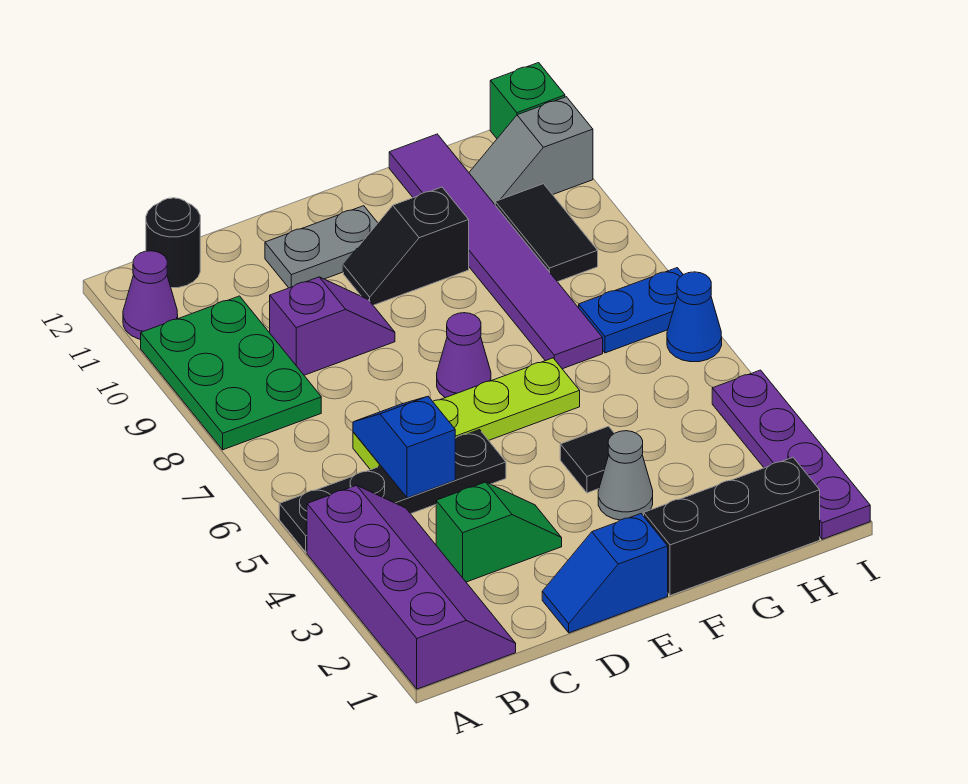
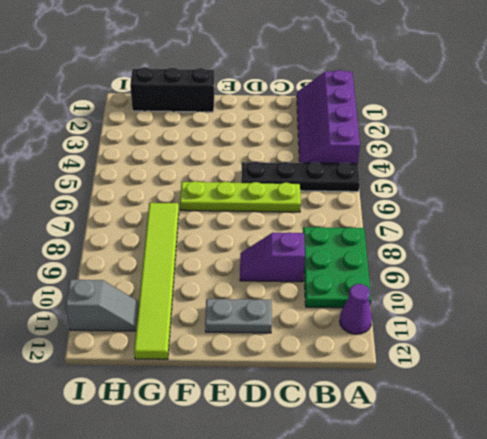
lime 1x6 tile [134,203,179,359] -> purple 1x6 tile [389,134,603,369]
none -> black 1x1 round brick [146,198,200,288]
none -> green 1x2 slope [436,482,562,582]
none -> blue 1x2 slope [542,514,668,633]

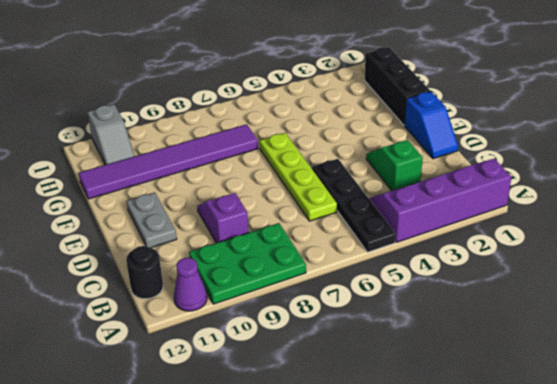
none -> purple 1x1 cone [437,313,491,398]
none -> black 1x2 slope [343,187,469,305]
none -> grey 1x1 cone [598,431,653,520]

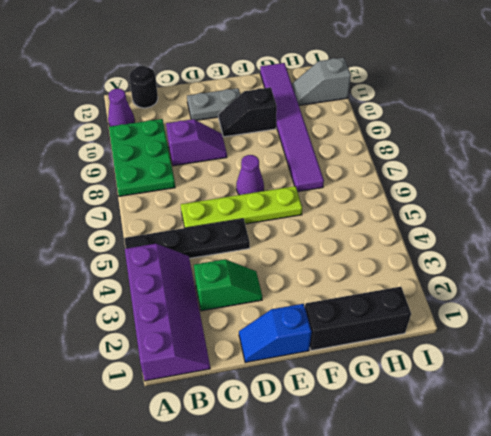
none -> grey 1x1 cone [598,431,653,520]
none -> black 1x1 tile [560,426,614,493]
none -> blue 1x2 plate [579,268,683,353]

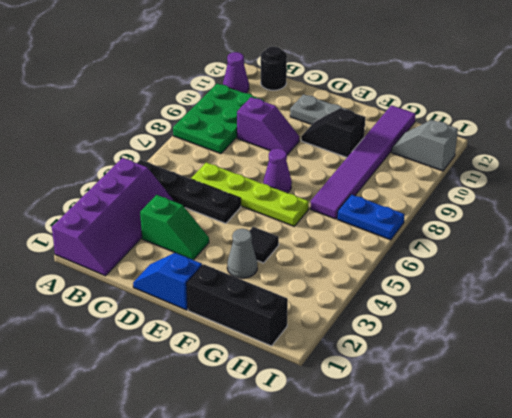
none -> black 1x2 tile [495,184,598,282]
none -> purple 1x4 plate [712,370,870,539]
none -> blue 1x1 cone [667,272,722,362]

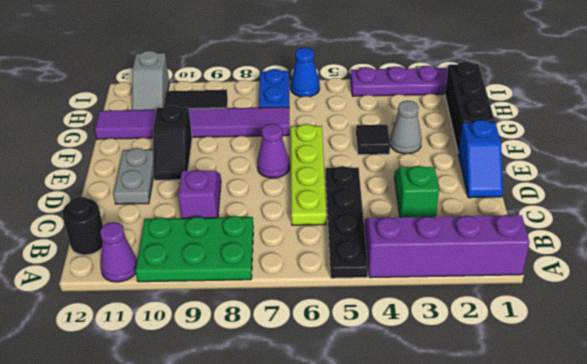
none -> green 1x1 brick [490,63,565,138]
none -> blue 1x2 slope [353,396,455,498]

